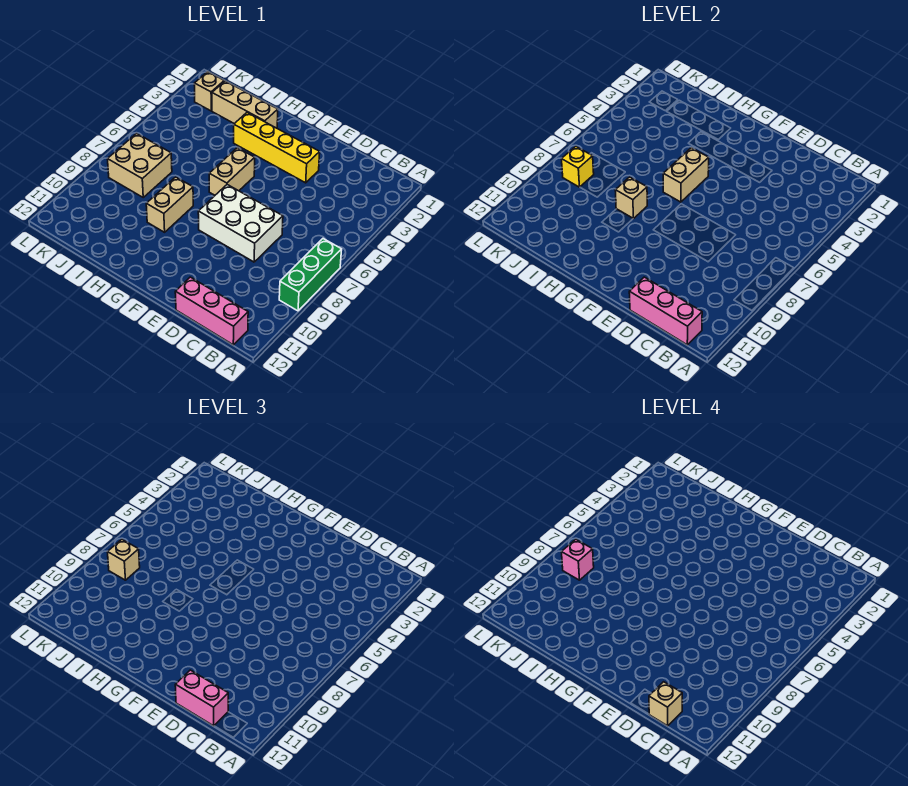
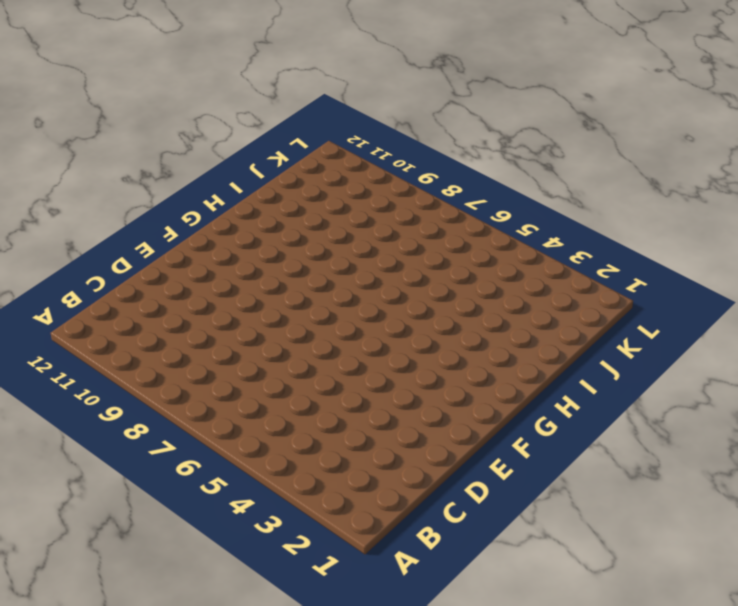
none -> green 1x3 brick [279,239,342,311]
none -> pink 1x3 brick [175,277,248,345]
none -> white 2x3 brick [198,185,283,262]

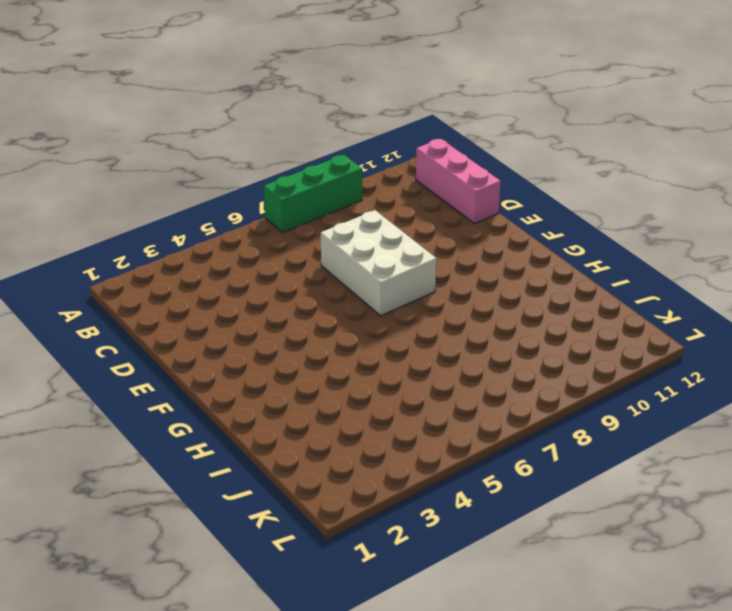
none -> yellow 1x4 brick [234,113,320,183]
none -> tan 1x2 brick [209,148,255,195]
none -> tan 1x3 brick [212,81,278,128]

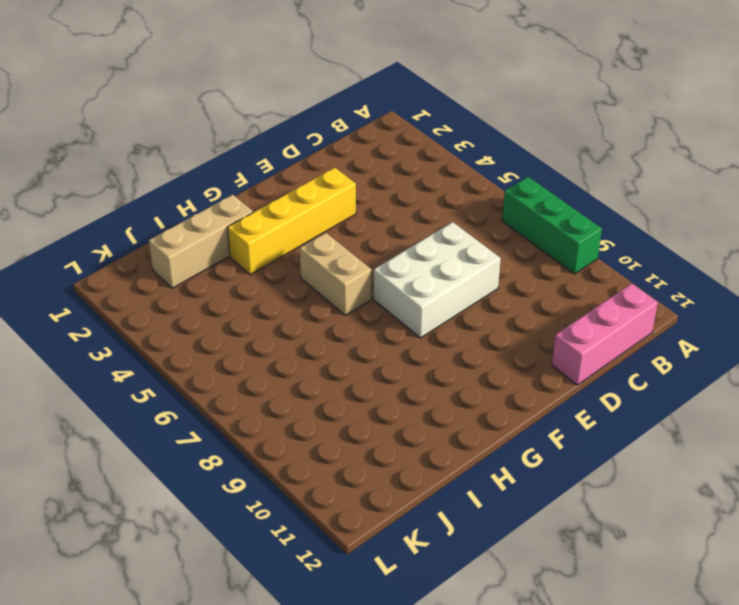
none -> tan 1x2 brick [146,177,193,232]
none -> tan 2x2 brick [108,133,172,197]
none -> tan 1x1 brick [194,72,224,111]

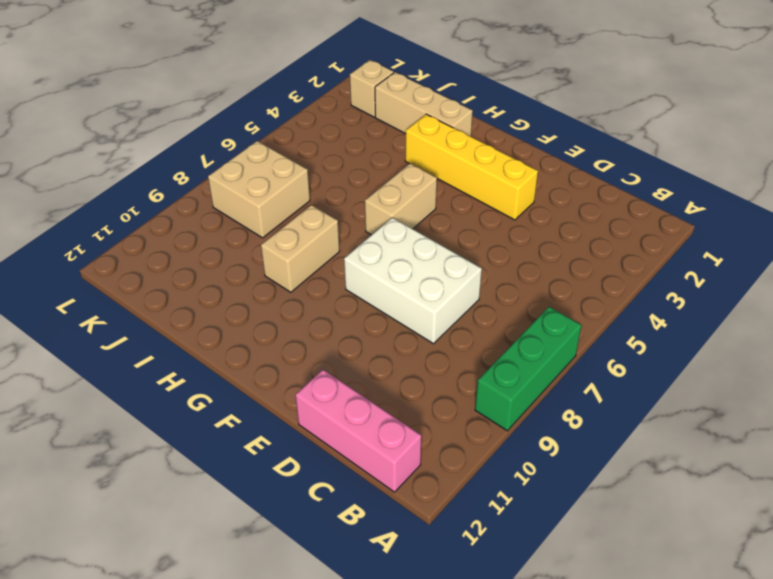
none -> pink 1x3 brick [629,277,702,345]
none -> tan 1x2 brick [663,148,709,202]
none -> tan 1x1 brick [615,177,647,219]

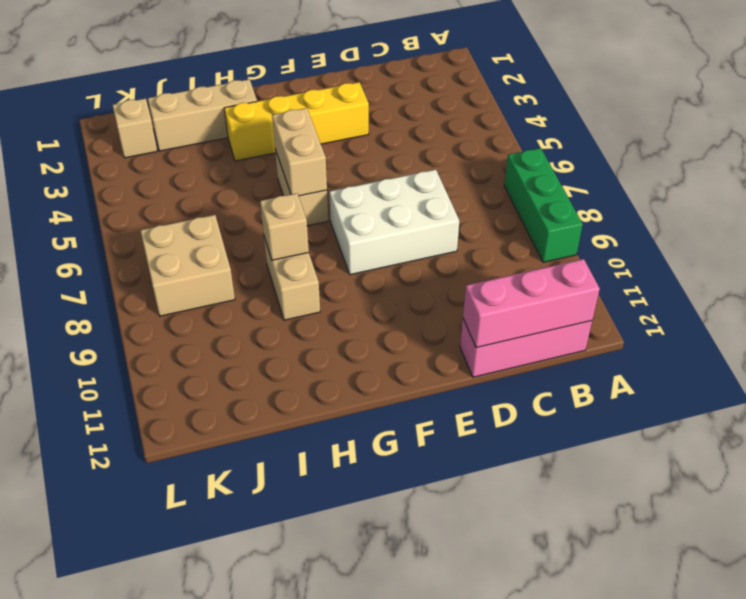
none -> yellow 1x1 brick [562,146,594,187]
none -> pink 1x2 brick [175,670,228,726]
none -> tan 1x1 brick [108,539,140,580]

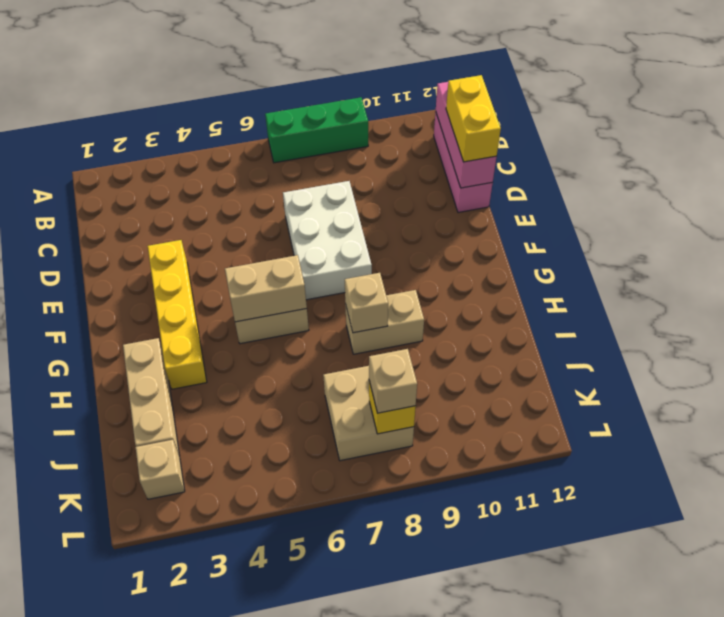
yellow 1x2 brick [446,75,501,162] -> pink 1x2 brick [175,670,228,726]
none -> tan 1x1 brick [649,682,682,726]
none -> pink 1x1 brick [562,539,594,580]

